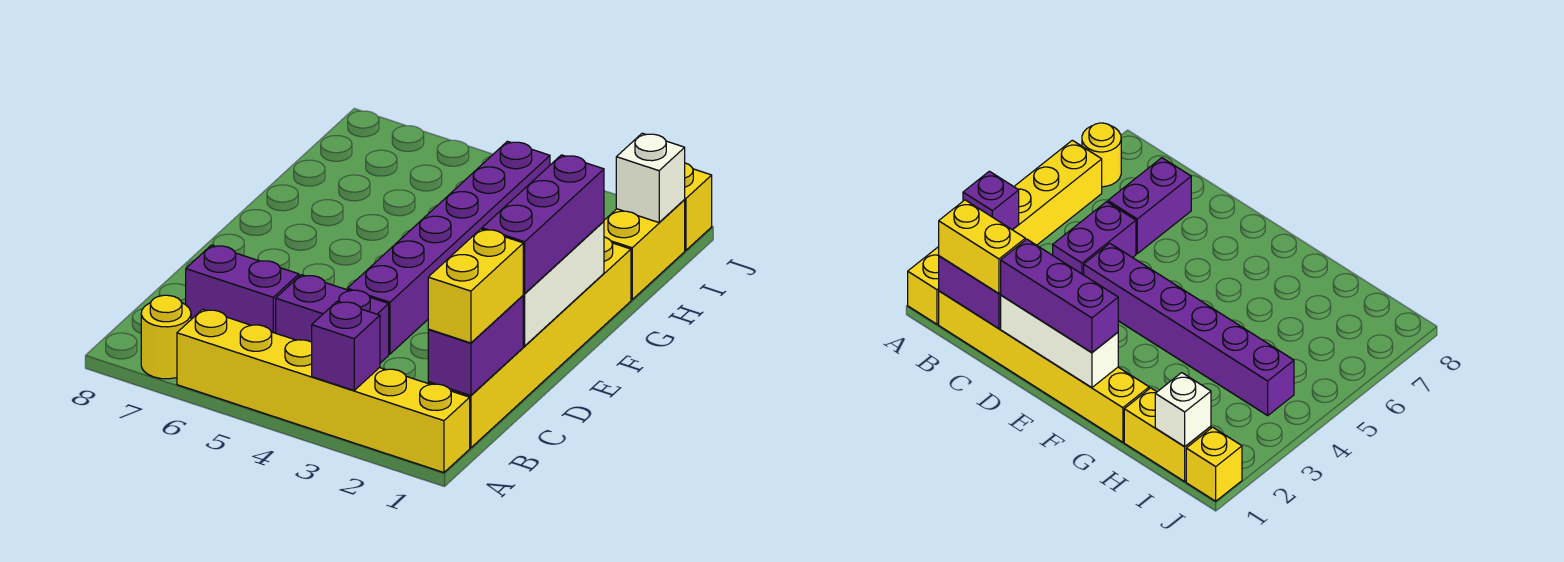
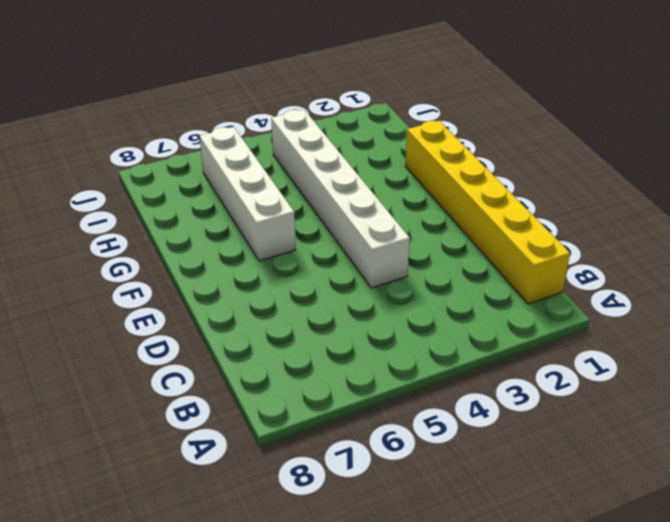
white 1x6 brick [271,109,410,288] -> purple 1x6 brick [347,141,550,354]
white 1x4 brick [200,127,295,261] -> none
none -> yellow 1x6 brick [177,309,470,473]
none -> yellow 1x1 round brick [141,295,191,379]
none -> purple 1x2 brick [276,275,389,363]

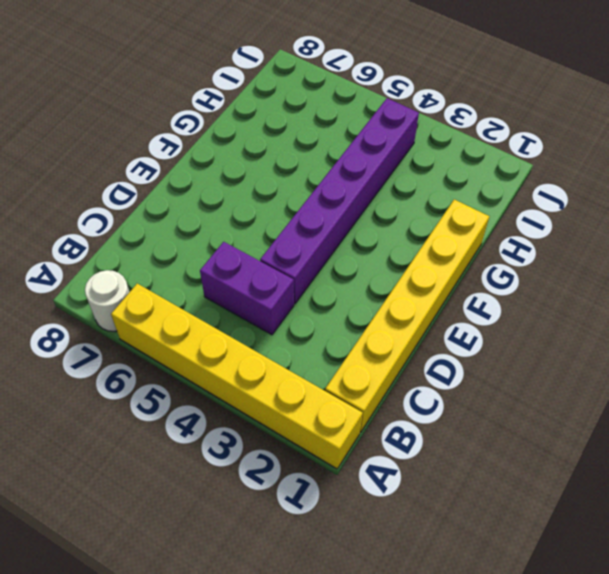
white 1x1 round brick [85,270,129,331] -> yellow 1x1 round brick [141,295,191,379]
none -> purple 1x2 brick [186,245,299,333]
none -> yellow 1x2 brick [604,200,685,300]
none -> yellow 1x1 brick [684,163,712,250]

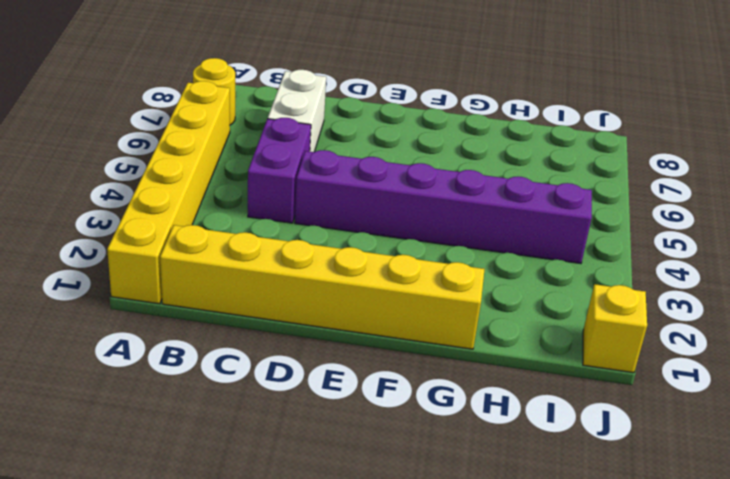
white 1x2 brick [268,70,326,152] -> purple 1x2 brick [186,245,299,333]
none -> yellow 1x2 brick [604,200,685,300]
none -> purple 1x1 brick [312,301,380,390]
none -> purple 1x2 brick [428,296,523,395]

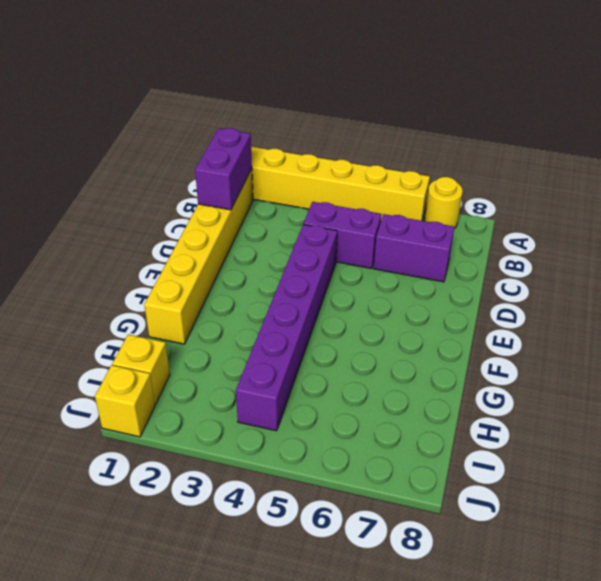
yellow 1x1 brick [112,335,170,404] -> yellow 1x2 brick [604,200,685,300]
none -> purple 1x1 brick [312,301,380,390]
none -> white 1x3 brick [523,221,604,346]
none -> white 1x1 brick [616,133,685,222]

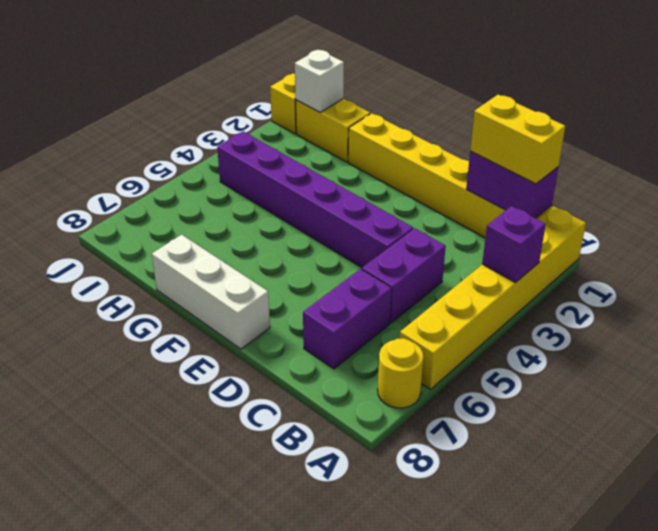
white 1x3 brick [152,235,270,349] -> white 1x3 brick moved to [523,221,604,346]
none -> purple 1x3 brick [482,155,604,294]

